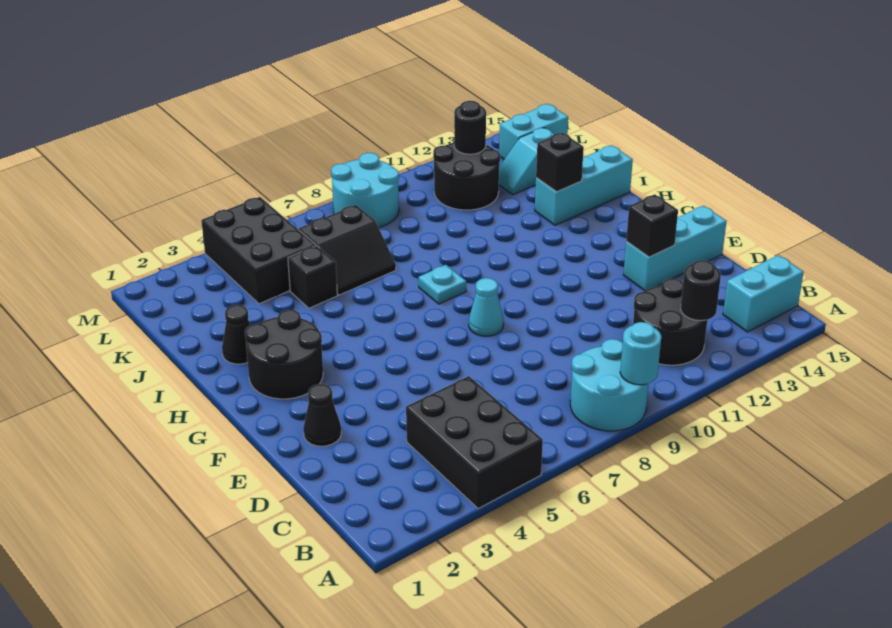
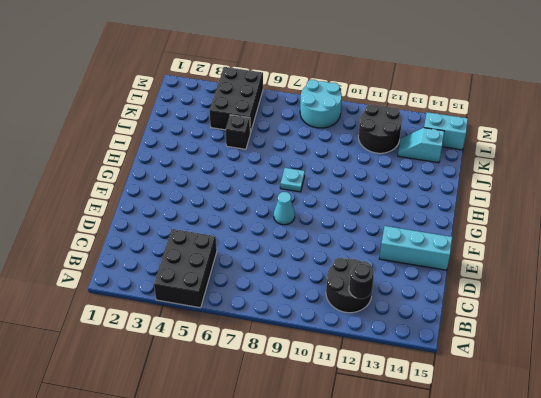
none -> cyan 2x2 round brick [570,339,649,431]
none -> cyan 1x2 brick [723,255,804,332]
none -> black 1x1 cone [303,384,341,446]

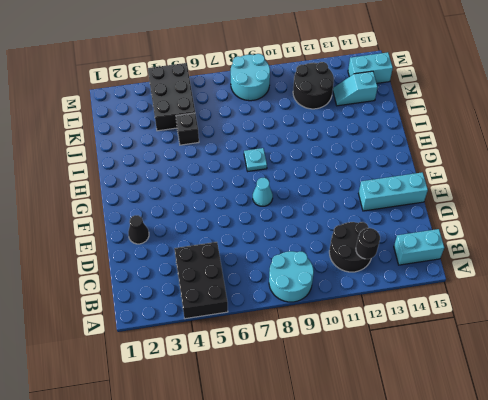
none -> black 2x2 round brick [245,310,323,399]
none -> black 1x1 cone [222,305,250,364]
none -> cyan 1x3 brick [535,145,633,225]

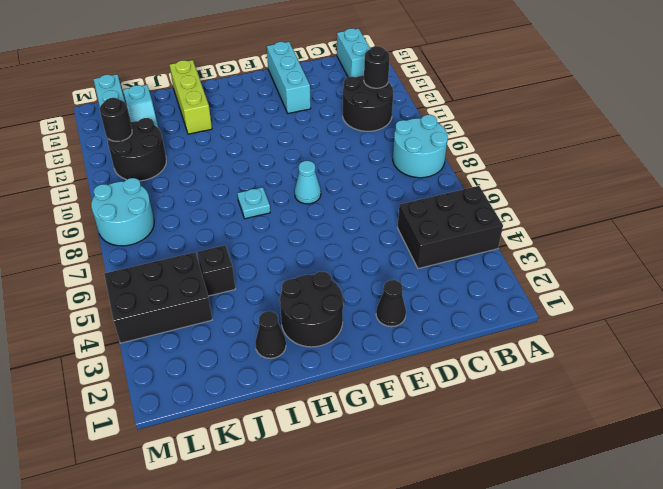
lime 1x3 brick [170,60,212,134] -> cyan 1x3 brick [535,145,633,225]
none -> black 2x2 slope [299,205,396,295]
none -> cyan 1x1 round brick [620,322,661,385]
none -> black 1x1 brick [626,194,678,257]

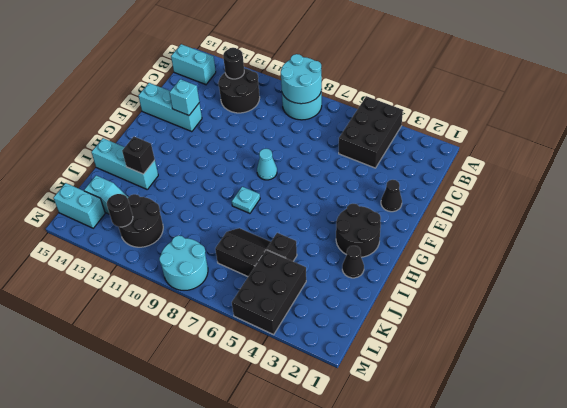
cyan 2x2 round brick [281,54,322,104] -> cyan 1x1 round brick [620,322,661,385]
cyan 1x1 brick [169,79,199,115] -> black 1x1 brick [626,194,678,257]

